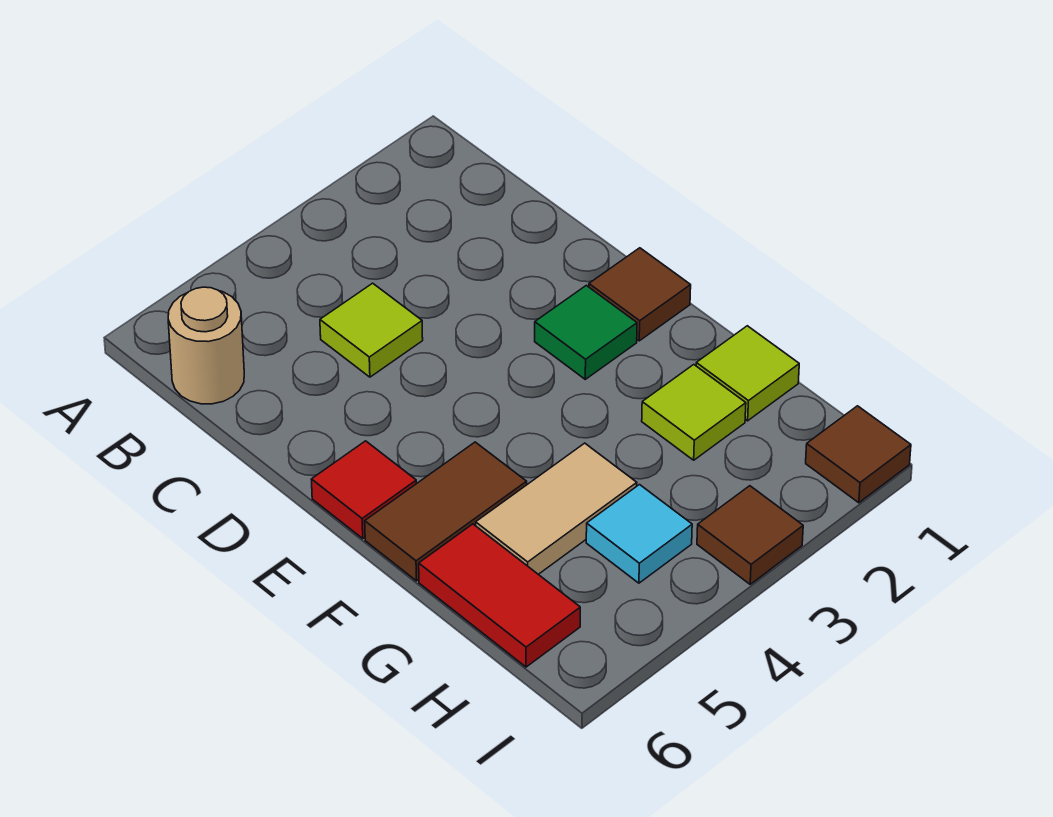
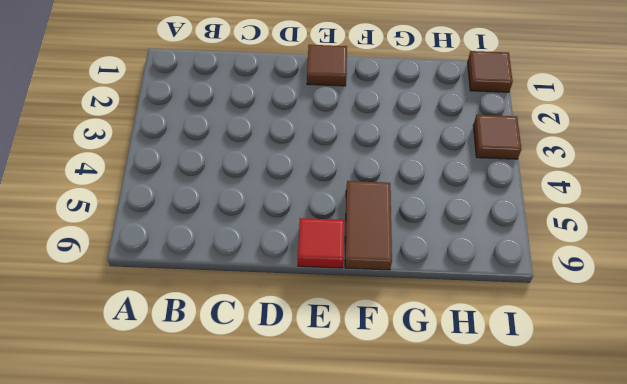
none -> tan 1x1 round brick [168,287,244,404]
none -> lime 1x1 tile [320,283,423,377]
none -> green 1x1 tile [535,285,637,379]

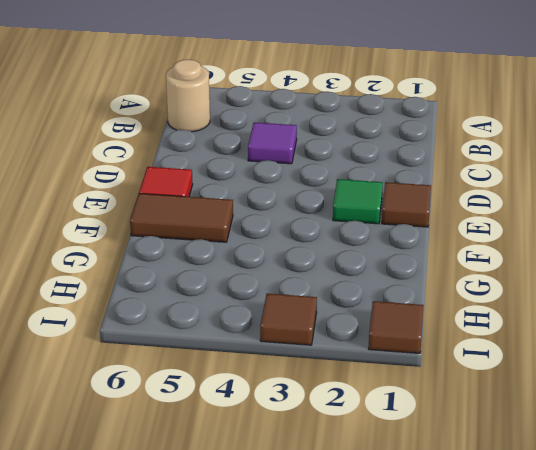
purple 1x1 tile [248,123,297,164] -> lime 1x1 tile [320,283,423,377]
none -> lime 1x1 tile [696,326,799,421]
none -> lime 1x1 tile [642,365,746,460]
none -> tan 1x2 tile [476,443,637,574]

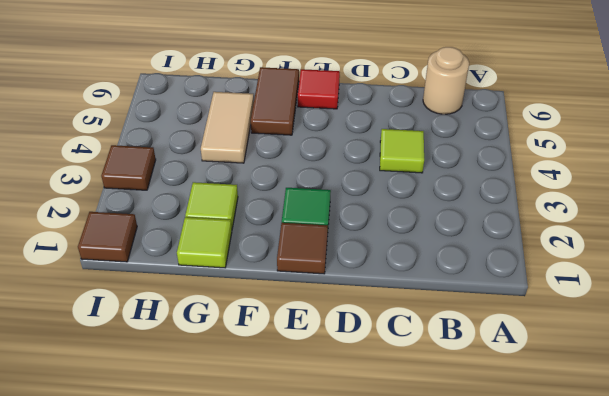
none -> red 1x2 tile [419,524,580,667]
none -> cyan 1x1 tile [586,485,692,583]

